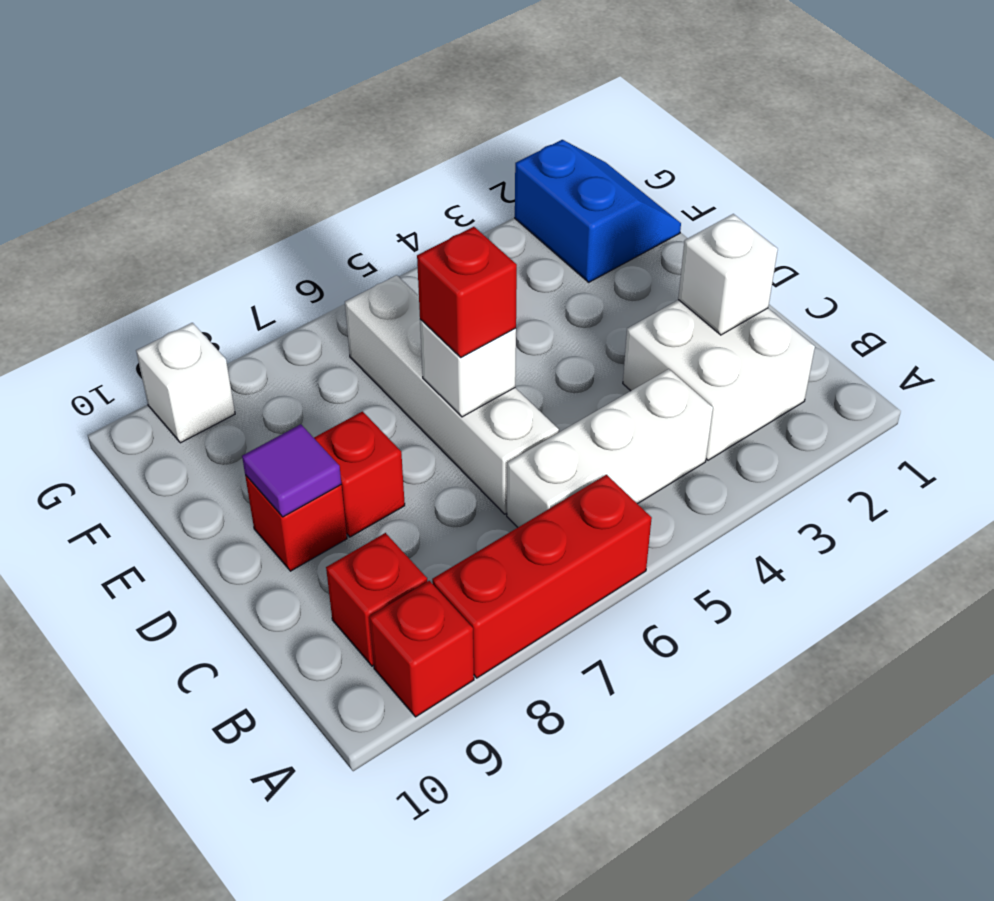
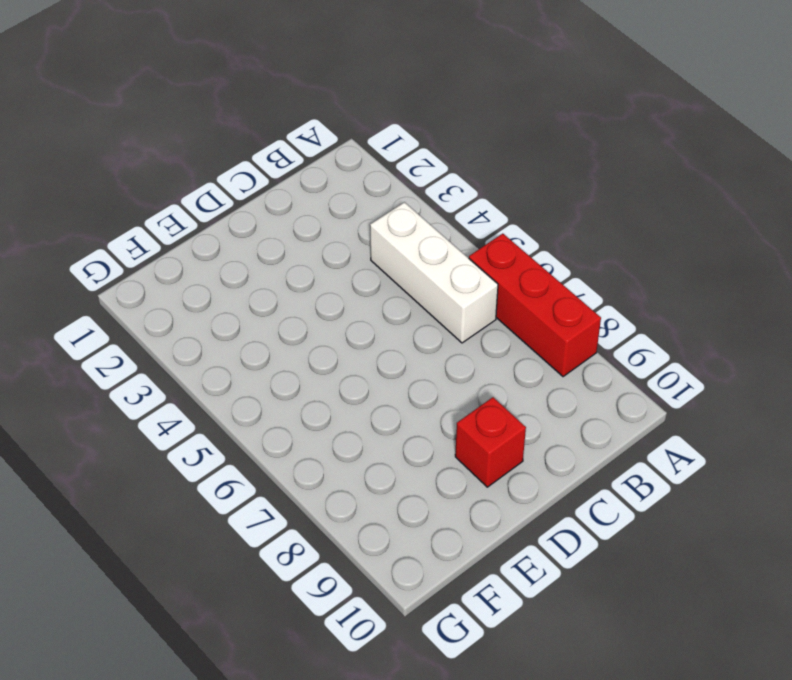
none -> red 1x1 brick [369,581,474,717]
none -> white 2x2 brick [623,300,815,460]
none -> red 1x1 brick [326,533,427,666]

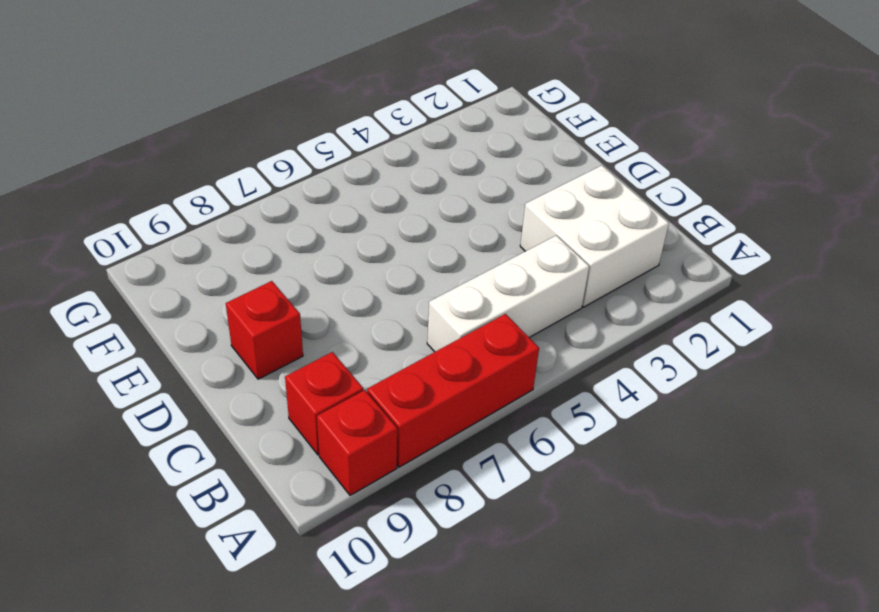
none -> white 1x4 brick [345,275,559,514]
none -> red 1x1 brick [314,411,405,537]
none -> blue 2x2 slope [515,140,681,282]

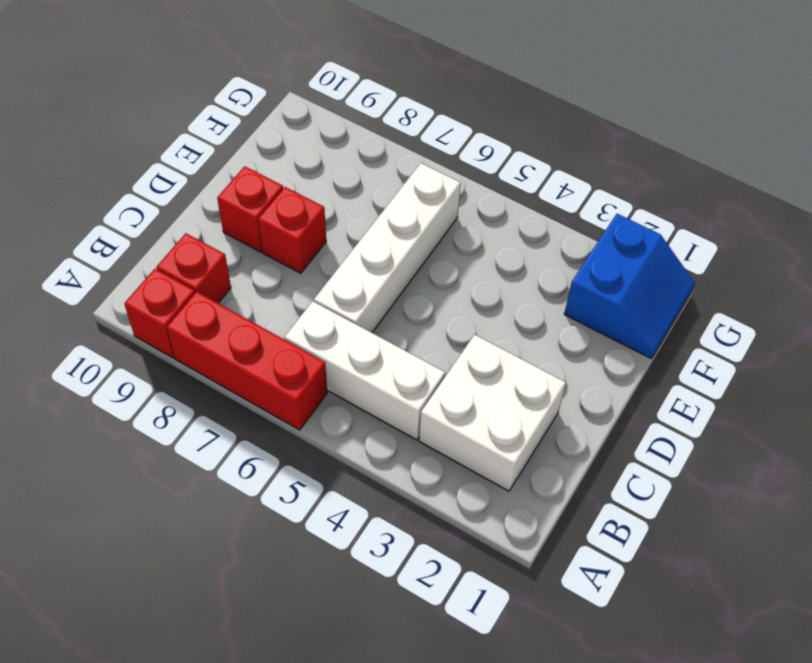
none -> white 1x1 brick [136,323,235,443]
none -> white 1x1 brick [678,214,778,335]
none -> white 1x1 brick [420,319,516,417]

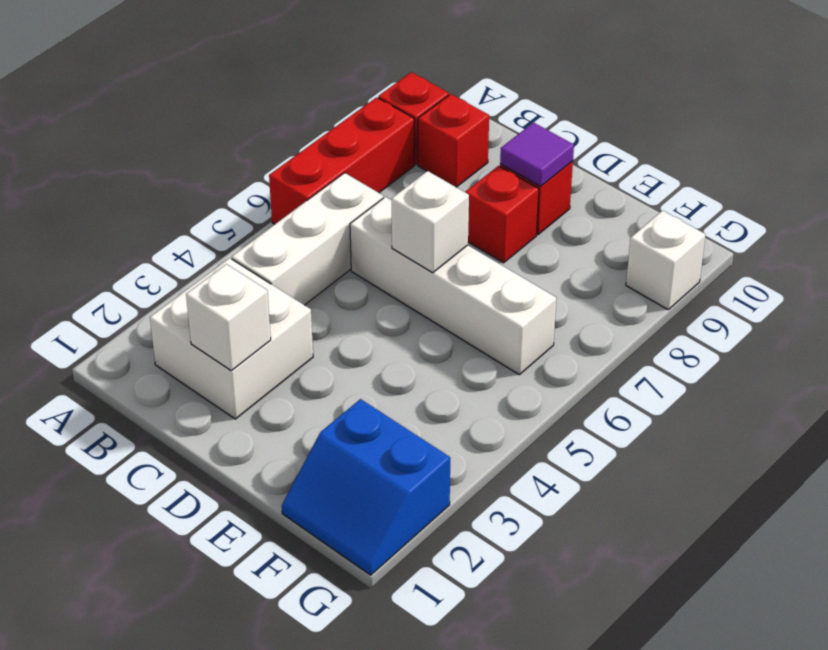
none -> red 1x1 brick [417,227,517,357]

